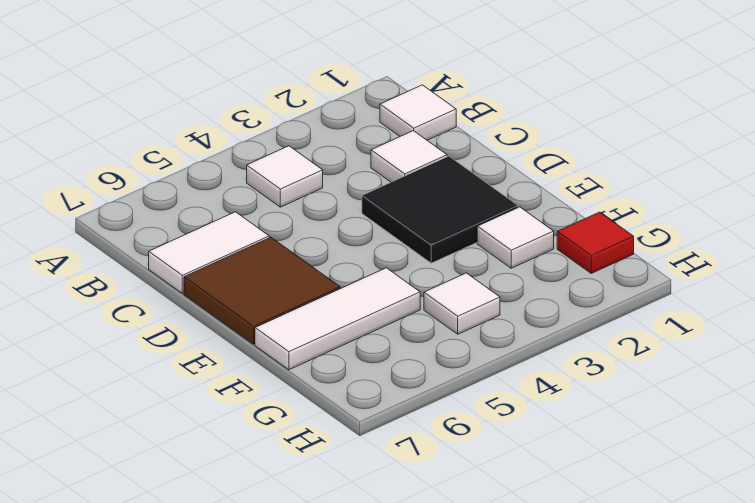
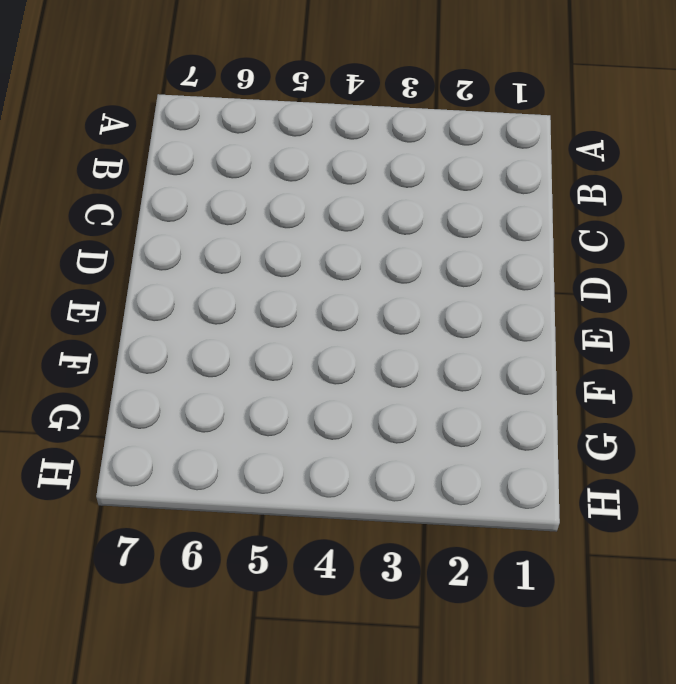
none -> white 1x1 tile [380,85,456,140]
none -> white 1x1 tile [247,146,323,207]

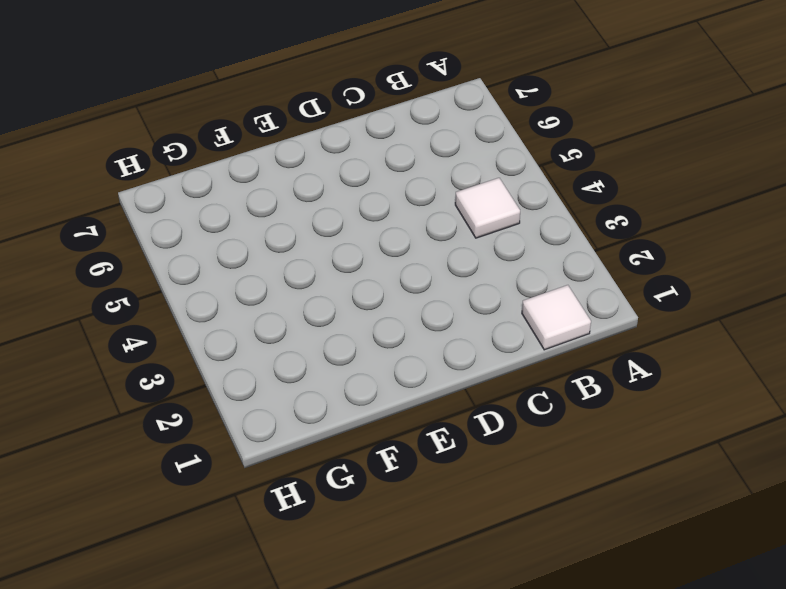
none -> white 1x1 tile [371,131,447,182]
none -> white 1x2 tile [149,212,269,293]

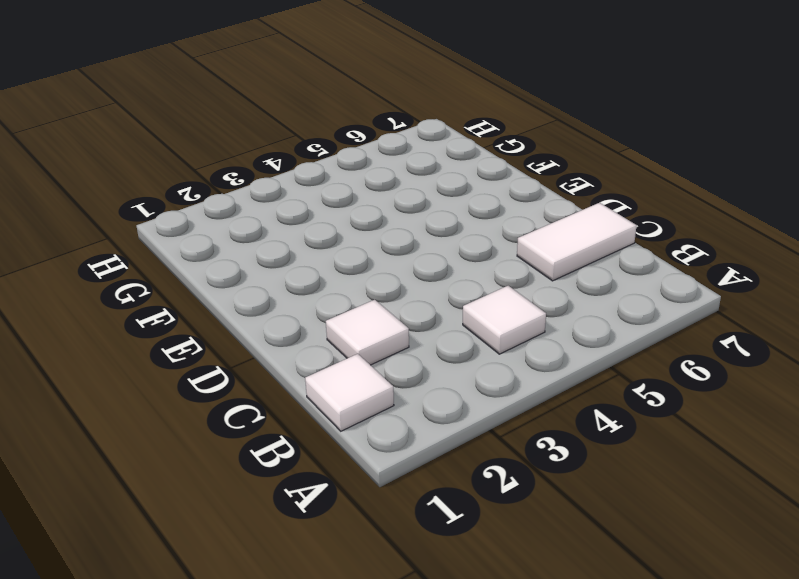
none -> black 2x2 tile [362,156,518,263]
none -> brown 2x2 tile [184,237,340,344]

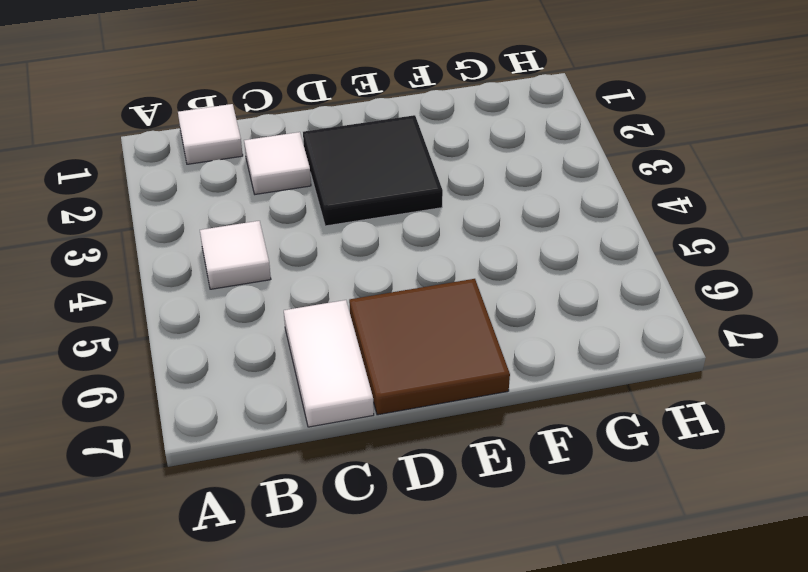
none -> white 1x1 tile [477,207,554,268]
none -> white 1x3 tile [255,268,420,370]

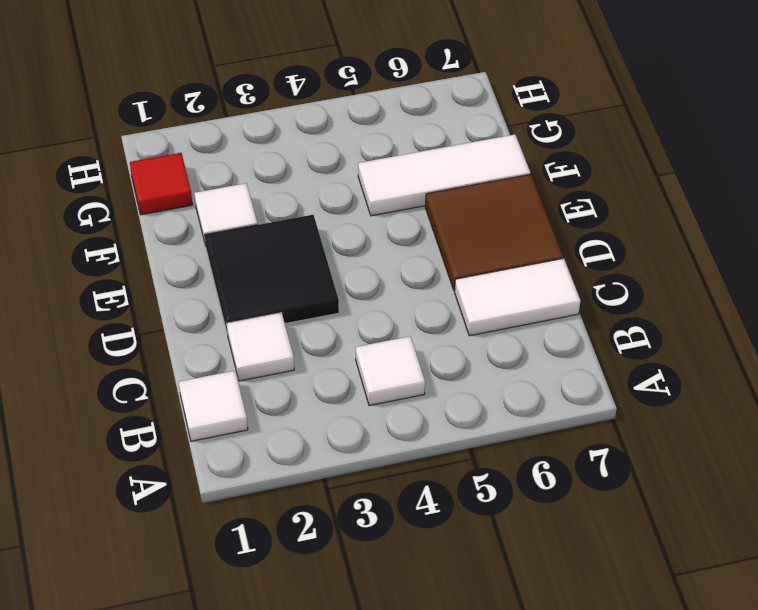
none -> white 1x1 tile [424,273,500,334]

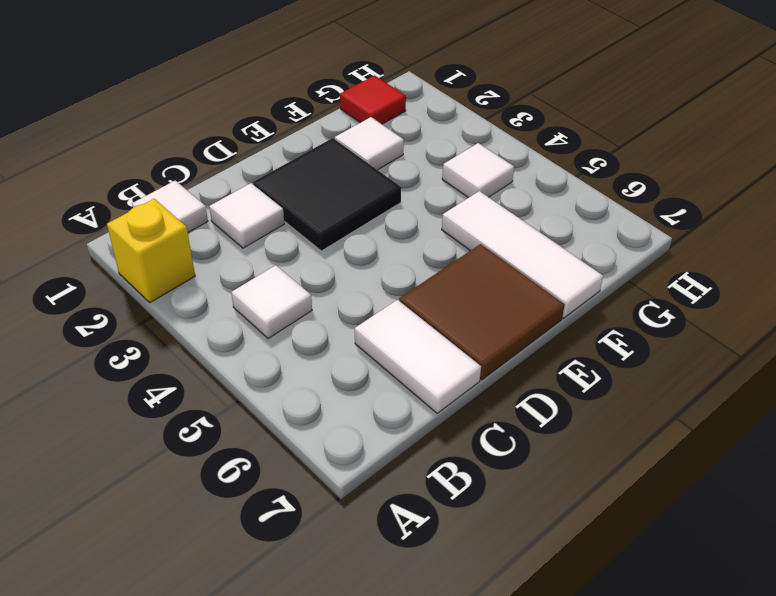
yellow 1x1 brick [107,199,195,302] -> none

